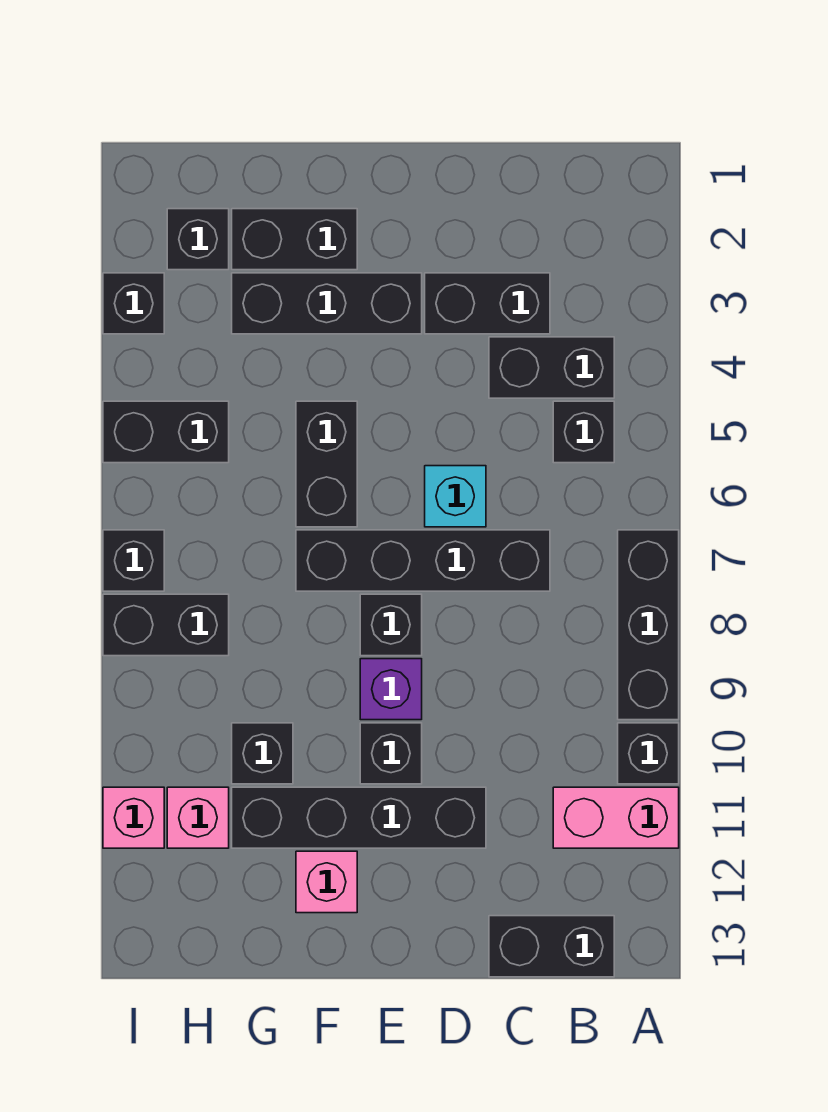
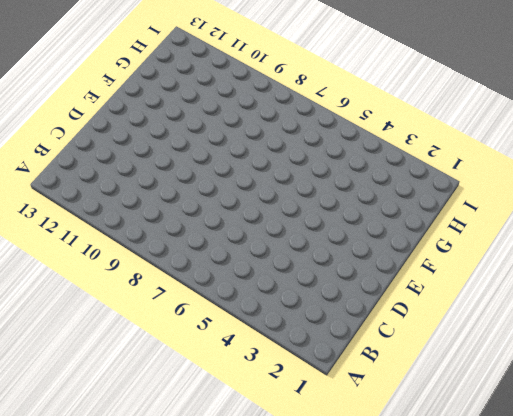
none -> black 1x3 brick [618,530,679,720]
none -> black 1x1 brick [618,723,679,784]
none -> pink 1x2 brick [553,787,679,848]

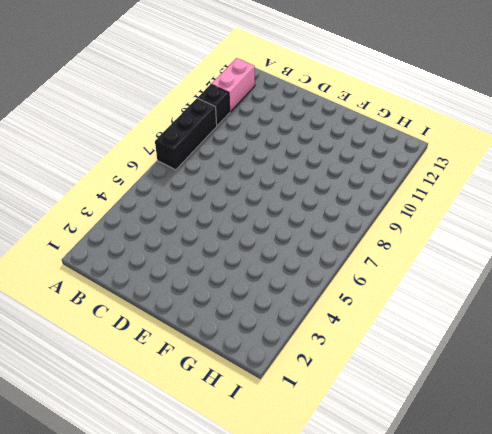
pink 1x2 brick [211,58,255,112] -> pink 1x2 brick turned to [553,787,679,848]
none -> black 1x2 brick [489,337,614,398]
none -> black 1x1 brick [553,401,614,463]
none -> black 1x2 brick [489,916,614,977]

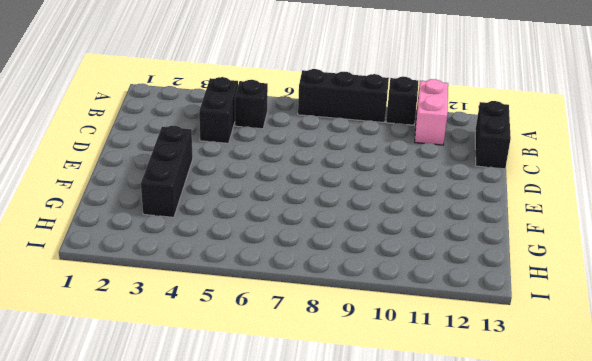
none -> black 1x2 brick [425,273,550,334]
none -> black 1x4 brick [296,530,550,591]
none -> cyan 1x1 brick [425,466,486,527]

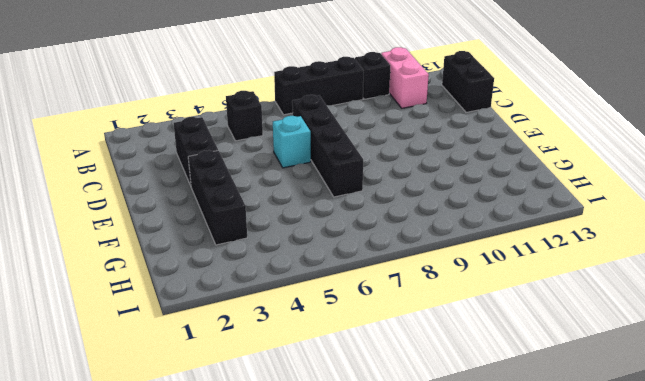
none -> black 1x2 brick [489,337,614,398]
none -> black 1x4 brick [232,787,486,848]
none -> black 1x1 brick [360,594,422,656]

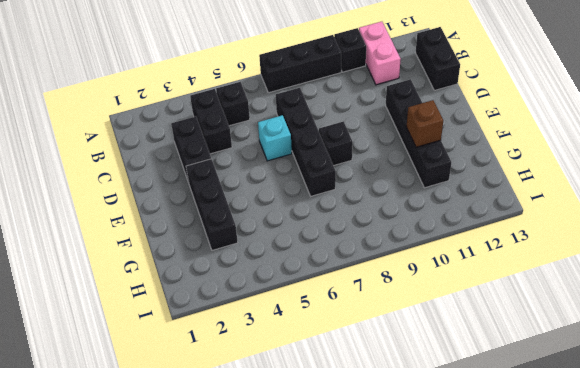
brown 1x1 brick [406,100,443,147] -> none
none -> purple 1x1 brick [360,659,422,720]
none -> black 1x1 brick [360,723,422,784]
none -> black 1x2 brick [232,209,357,270]

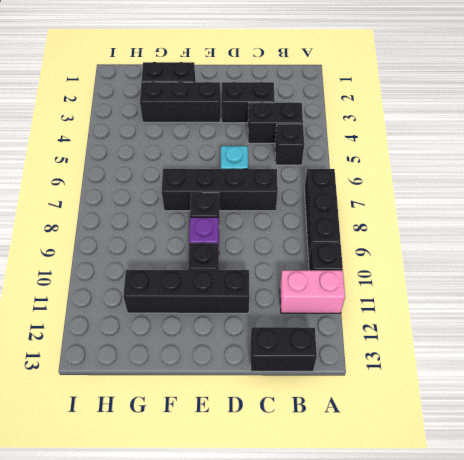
none -> black 1x2 brick [296,401,357,527]
none -> pink 1x1 brick [296,851,357,913]
none -> black 1x1 brick [232,723,293,784]

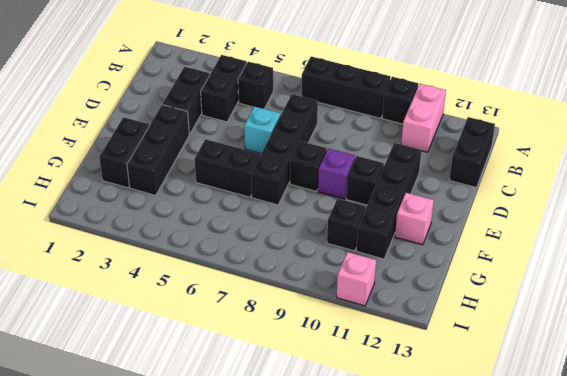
none -> black 1x1 brick [167,209,229,270]
none -> black 1x2 brick [103,401,229,463]
none -> black 1x2 brick [103,594,229,656]

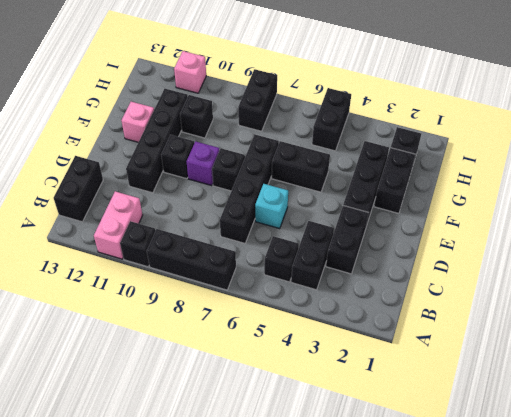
none -> pink 1x1 brick [167,787,229,848]
none -> black 1x1 brick [103,273,164,334]
none -> black 1x1 brick [103,530,164,591]

